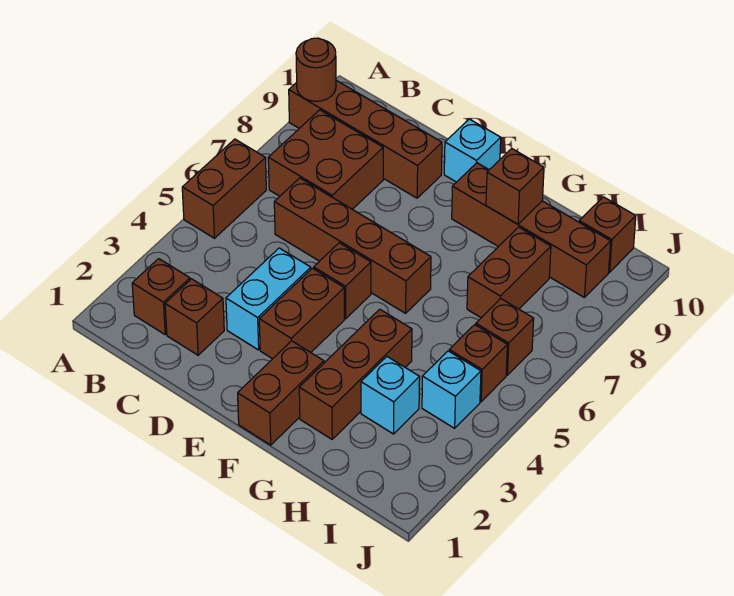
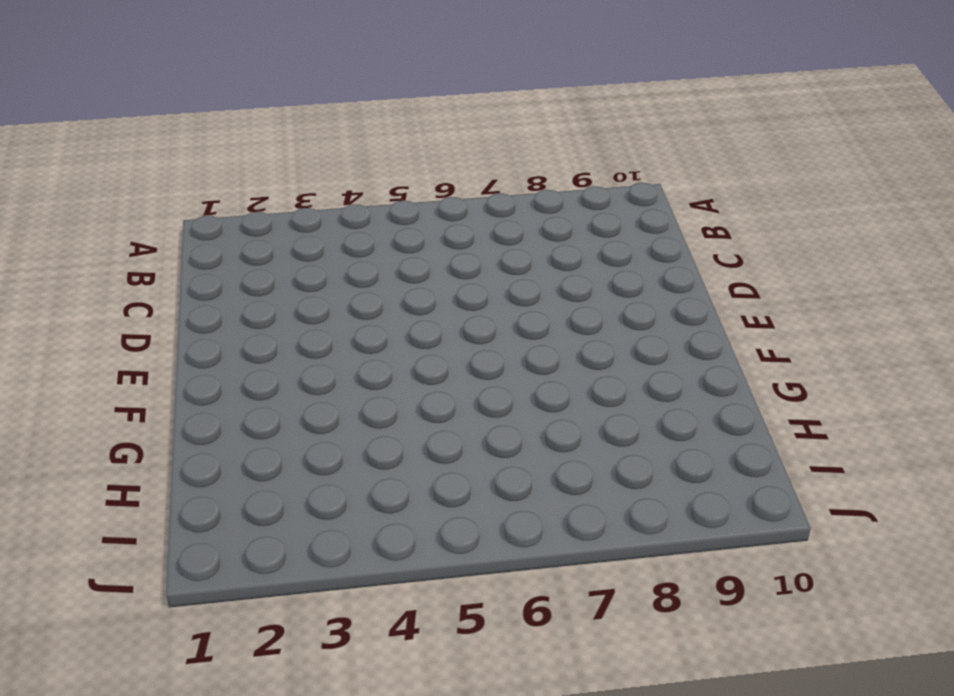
none -> brown 1x2 brick [182,139,266,238]
none -> brown 1x4 brick [289,80,442,198]
none -> brown 1x1 brick [132,259,190,334]

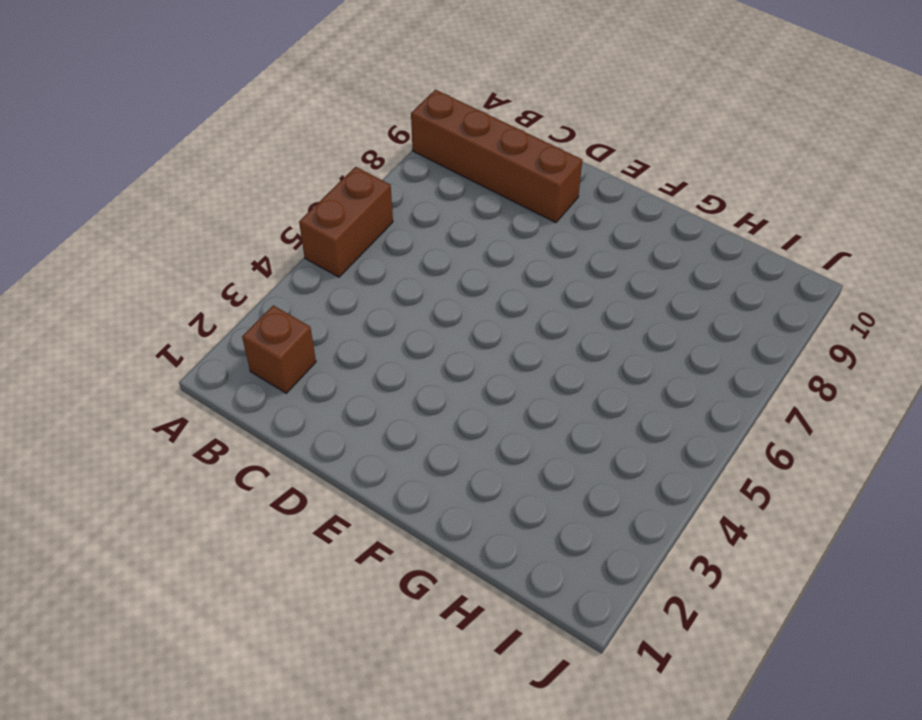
none -> brown 2x2 brick [268,110,383,209]
none -> brown 1x1 brick [165,279,224,355]
none -> brown 1x4 brick [274,178,431,313]

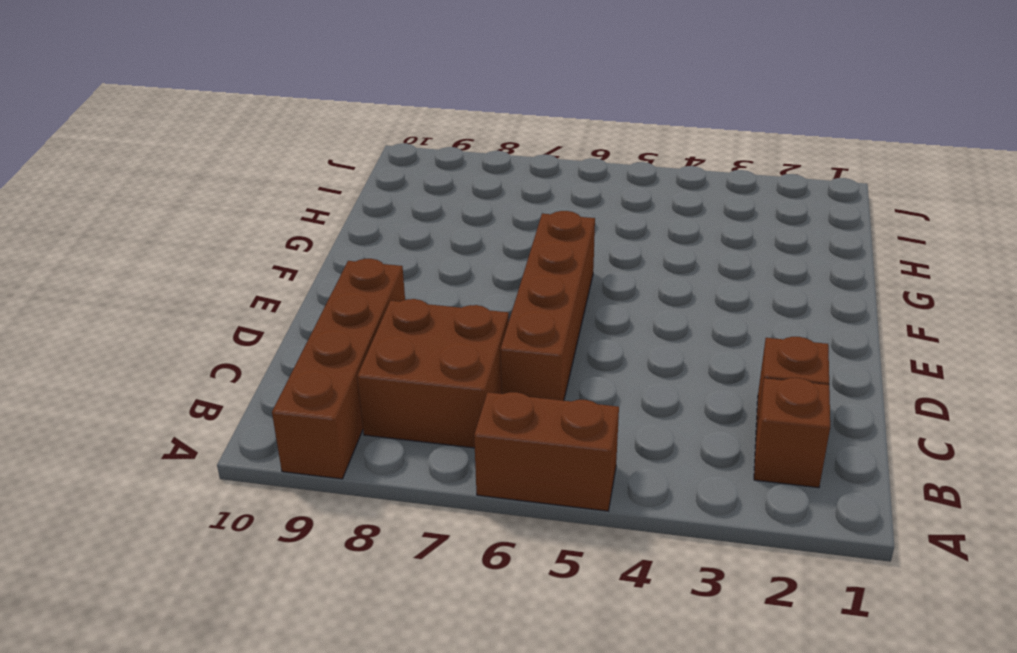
none -> cyan 1x2 brick [226,248,311,350]
none -> brown 1x2 brick [259,268,344,359]
none -> brown 1x1 brick [314,243,371,319]

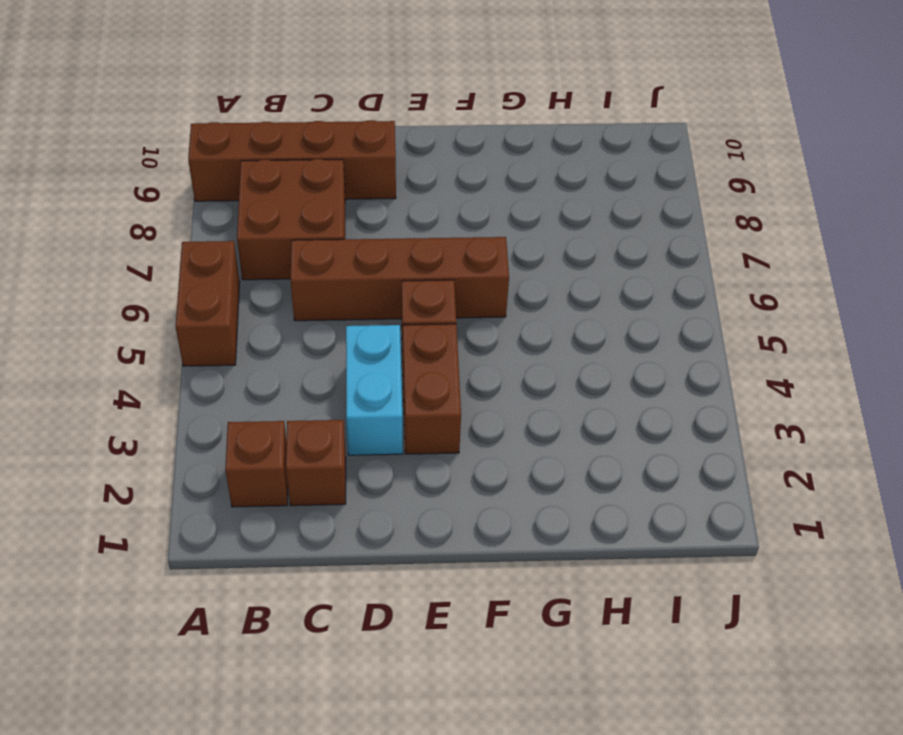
none -> cyan 1x1 brick [444,119,501,182]
none -> brown 1x2 brick [238,341,324,445]
none -> brown 1x4 brick [452,163,611,298]

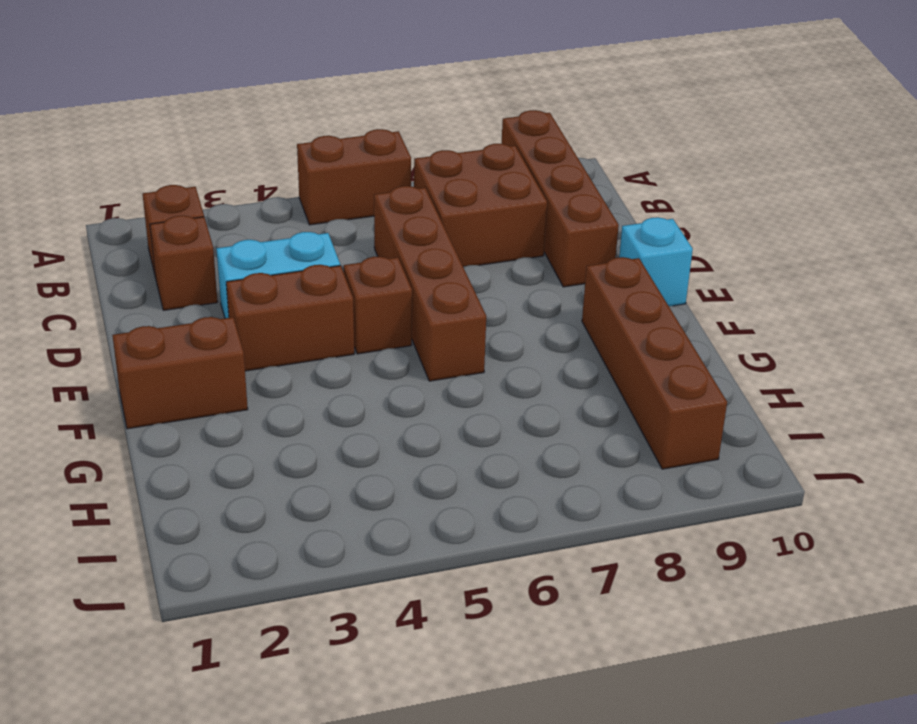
none -> brown 1x3 brick [299,309,412,439]
none -> cyan 1x1 brick [361,357,420,434]
none -> brown 1x2 brick [467,227,551,318]

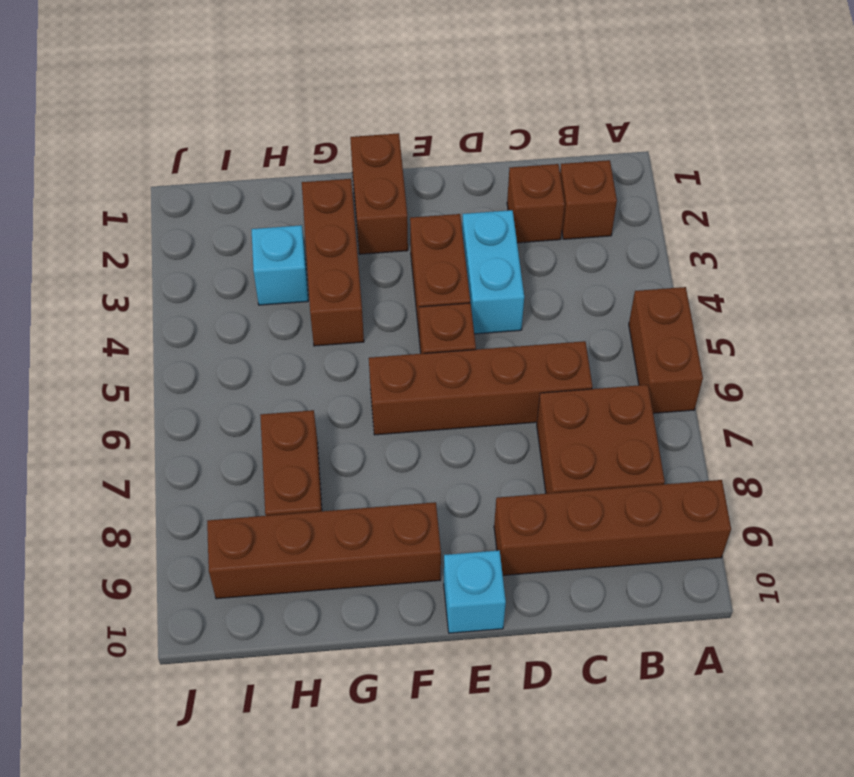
none -> cyan 1x1 brick [422,351,481,428]
none -> brown 1x1 brick [449,325,507,402]
none -> brown 1x1 brick [476,299,534,375]

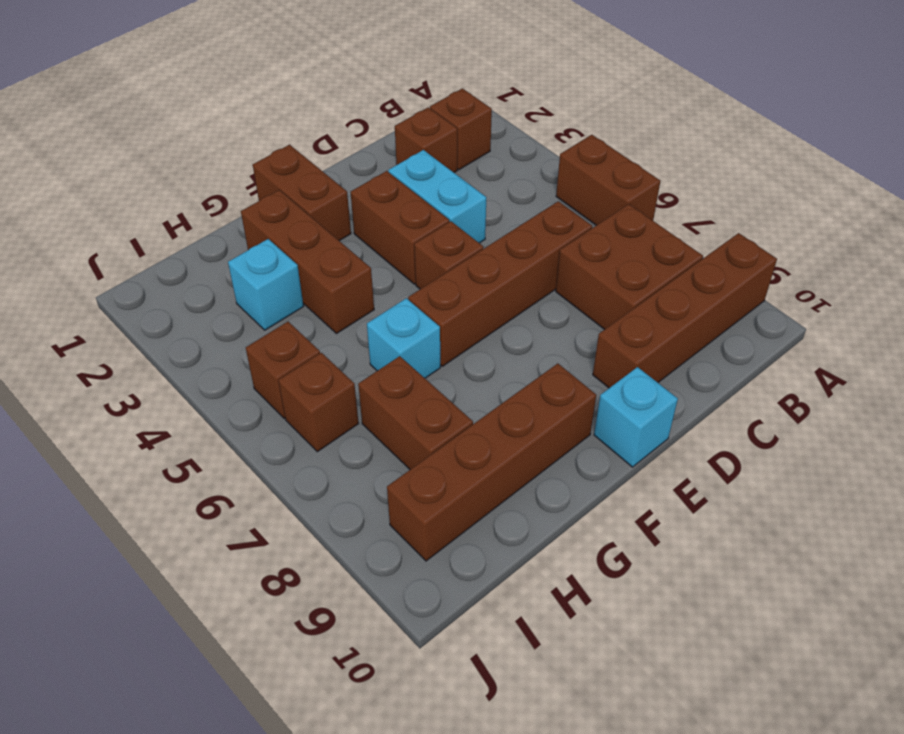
cyan 1x1 brick [367,298,440,378] -> cyan 1x1 brick moved to [422,351,481,428]
none -> brown 1x1 brick [579,197,636,272]
none -> brown 1x1 round brick [296,38,336,101]
none -> brown 1x1 brick [486,149,544,224]

